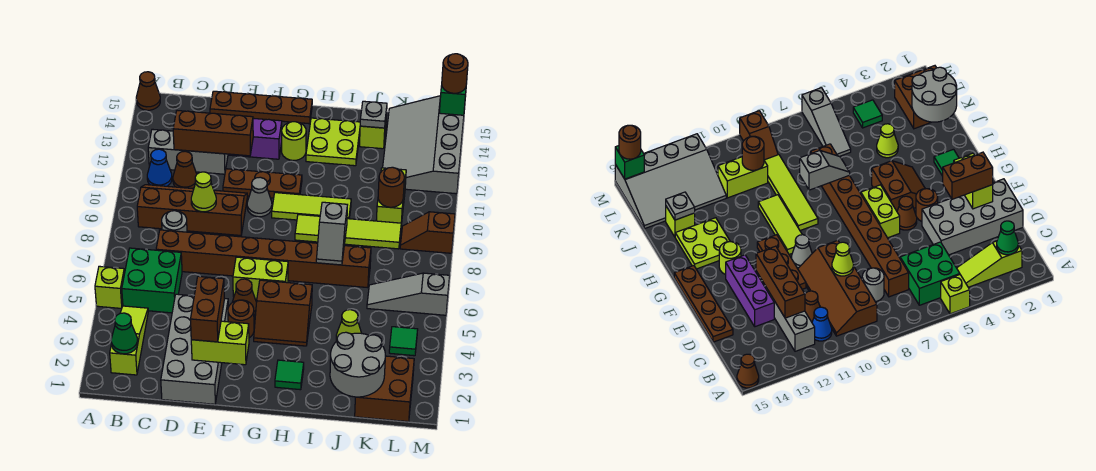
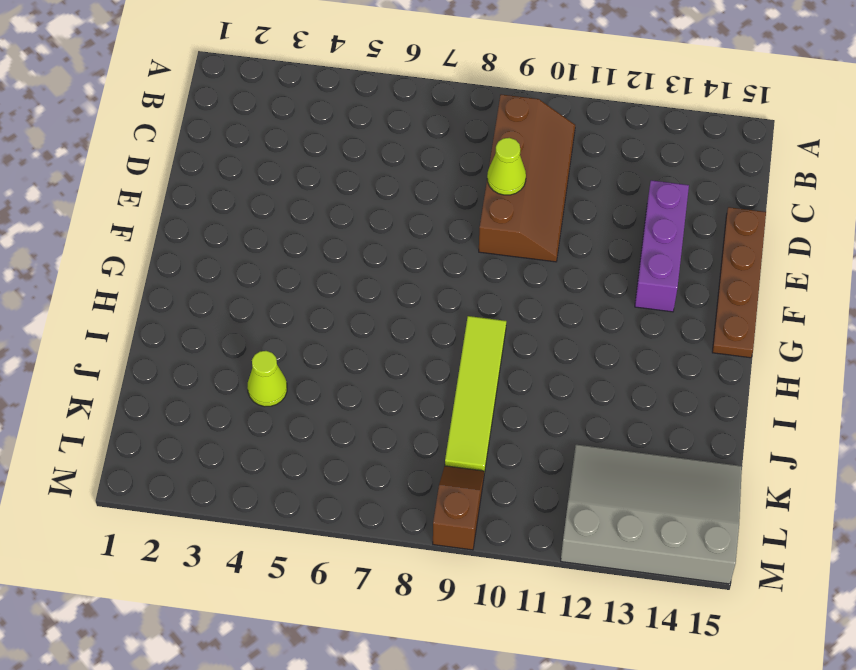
none -> lime 1x1 brick [95,266,125,308]
none -> brown 1x1 cone [136,72,160,110]
none -> lime 1x3 slope [110,306,148,375]
none -> green 2x2 brick [122,248,182,313]

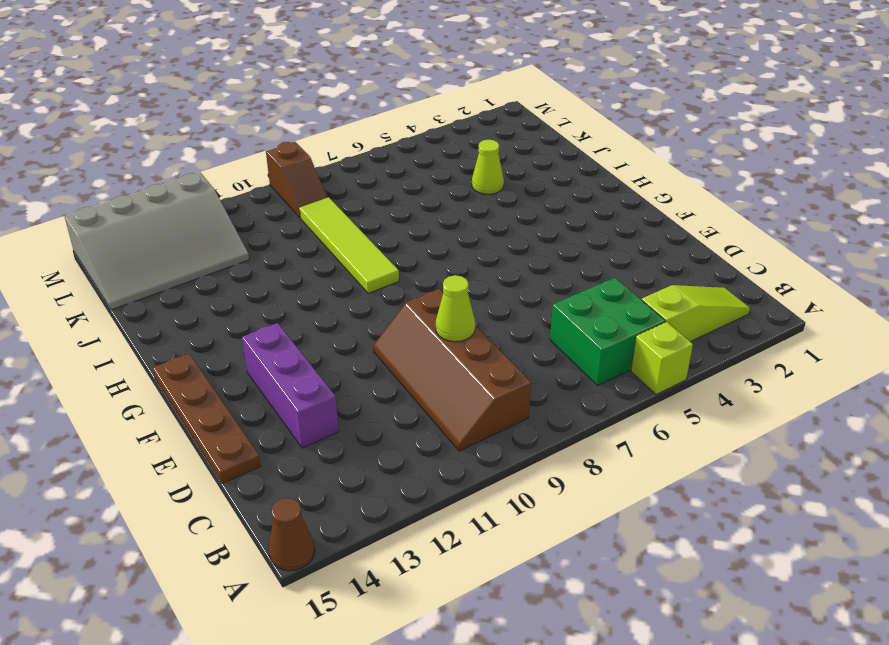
lime 1x3 slope [642,285,750,342] -> lime 1x3 slope turned to [110,306,148,375]
none -> blue 1x1 cone [147,149,172,186]
none -> grey 1x3 brick [148,129,228,174]
none -> brown 1x8 brick [156,230,371,288]
none -> grey 1x1 round brick [162,211,187,232]

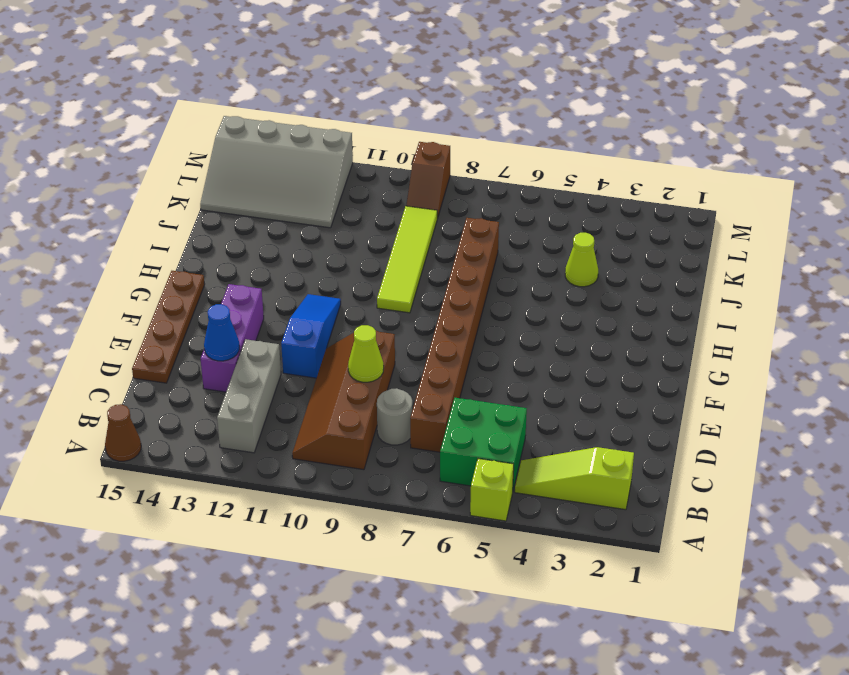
blue 1x1 cone [204,304,240,361] -> blue 1x1 cone moved to [147,149,172,186]
blue 1x3 slope [281,294,341,378] -> brown 1x3 plate [223,169,302,198]
none -> brown 1x1 cone [173,151,197,189]
none -> grey 2x4 brick [161,294,228,404]
none -> brown 1x1 round brick [228,300,254,338]
none -> brown 1x1 cone [233,279,256,315]

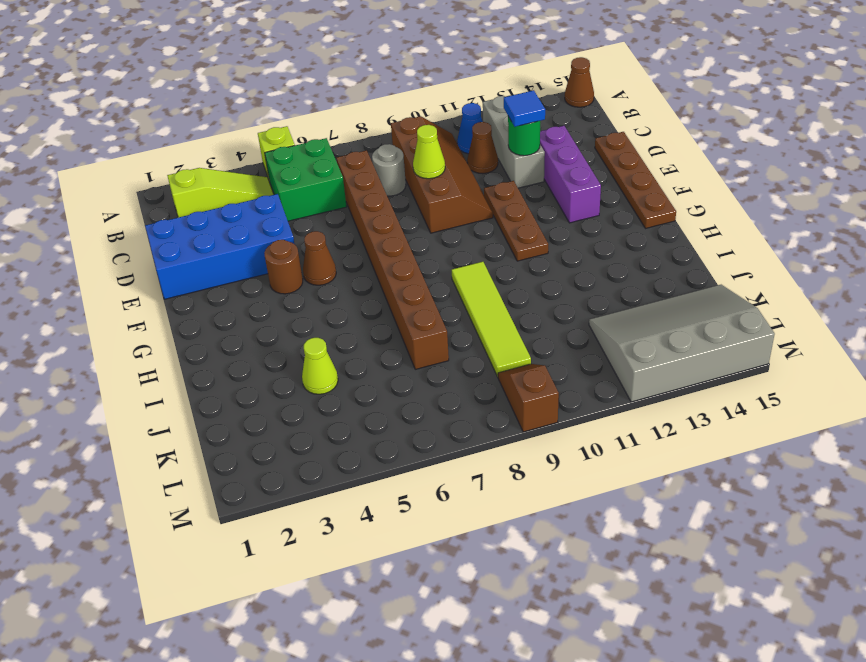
blue 2x4 brick [145,194,294,299] -> grey 2x4 brick [161,294,228,404]
green 1x1 round brick [508,116,540,156] -> brown 1x3 brick [173,111,253,156]
blue 1x1 tile [504,90,545,127] -> none
none -> lime 1x2 brick [233,257,288,299]
none -> grey 1x1 cone [247,177,272,217]
none -> brown 2x2 slope [254,280,312,346]
none -> lime 1x3 tile [272,193,351,220]

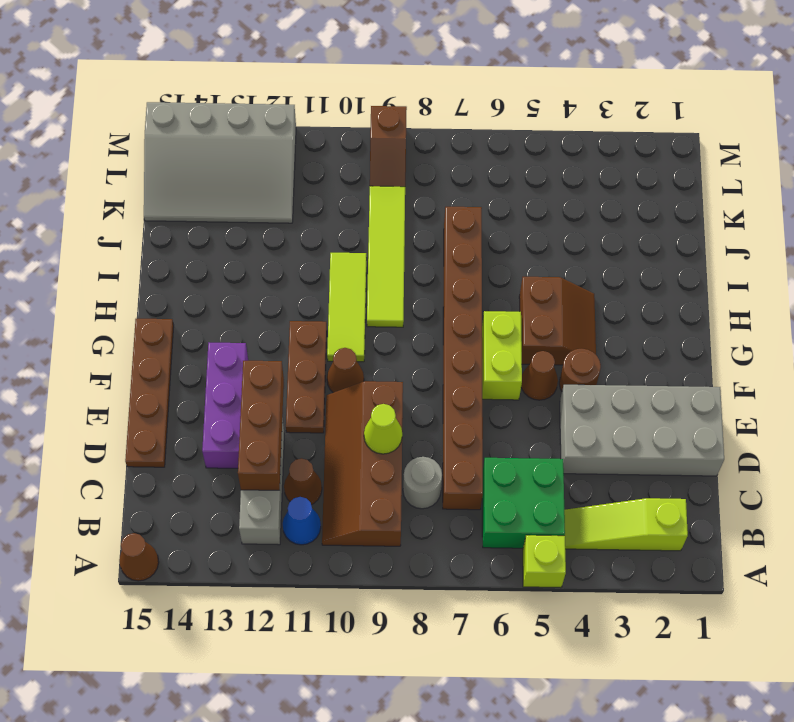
brown 1x1 cone [327,348,364,393] -> grey 1x1 cone [247,177,272,217]
none -> lime 1x1 round brick [282,122,306,160]
none -> green 1x1 tile [275,360,304,390]
none -> lime 2x2 plate [306,118,360,166]
none -> lime 1x1 cone [336,310,361,341]

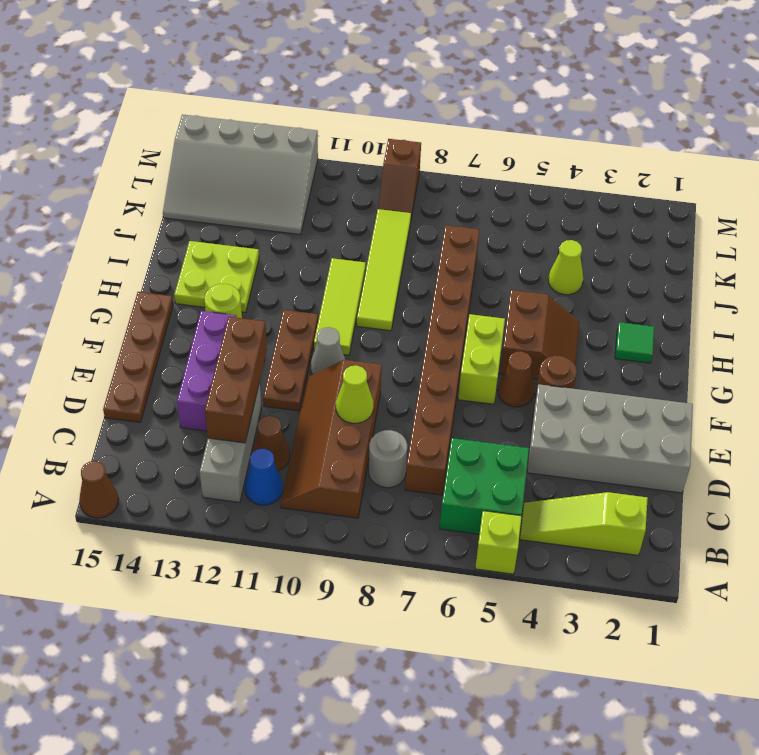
none -> lime 1x1 brick [360,113,387,149]
none -> brown 2x2 brick [355,356,414,422]
none -> grey 1x3 slope [367,273,450,315]
none -> lime 1x2 brick [376,168,406,225]

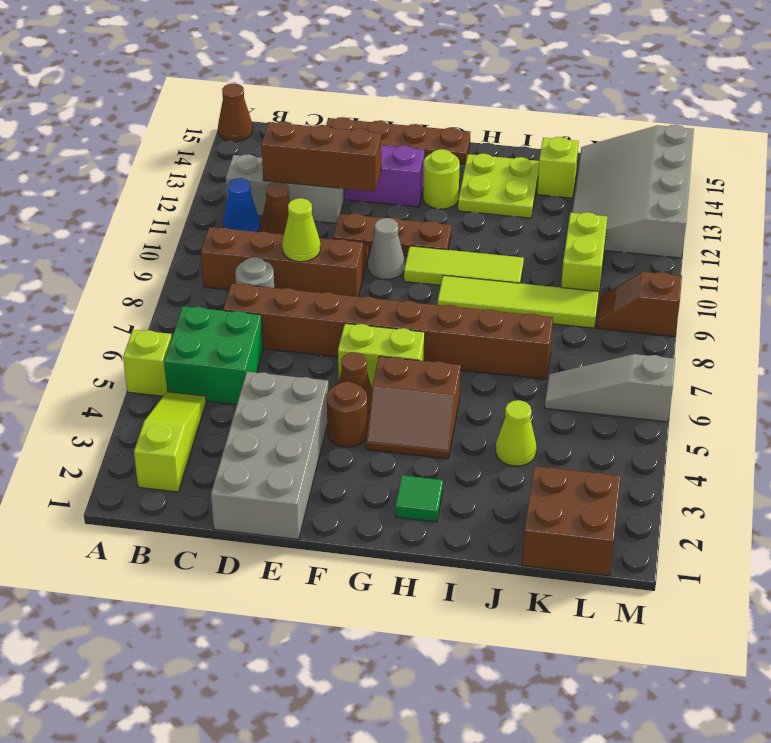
none -> green 1x1 tile [389,327,418,356]
none -> green 1x1 cone [111,313,138,354]
none -> lime 1x2 brick [191,321,249,365]
none -> grey 1x2 slope [316,202,347,265]

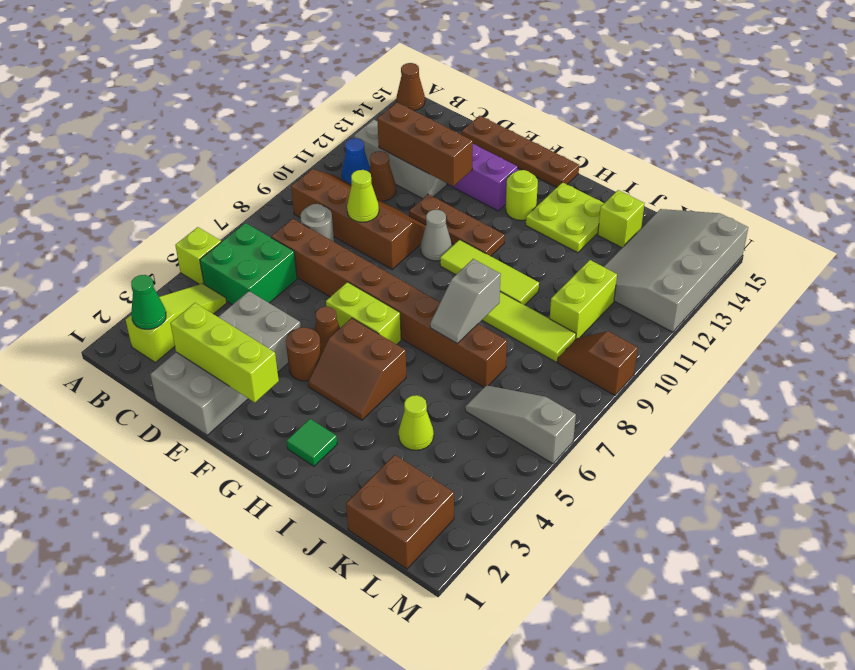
lime 1x3 brick [170,303,279,403] -> lime 1x2 brick [191,321,249,365]
none -> green 1x1 tile [389,327,418,356]
none -> grey 2x2 round brick [330,332,385,397]
none -> grey 1x1 plate [360,101,387,128]
none -> brown 1x1 round brick [378,167,404,207]

